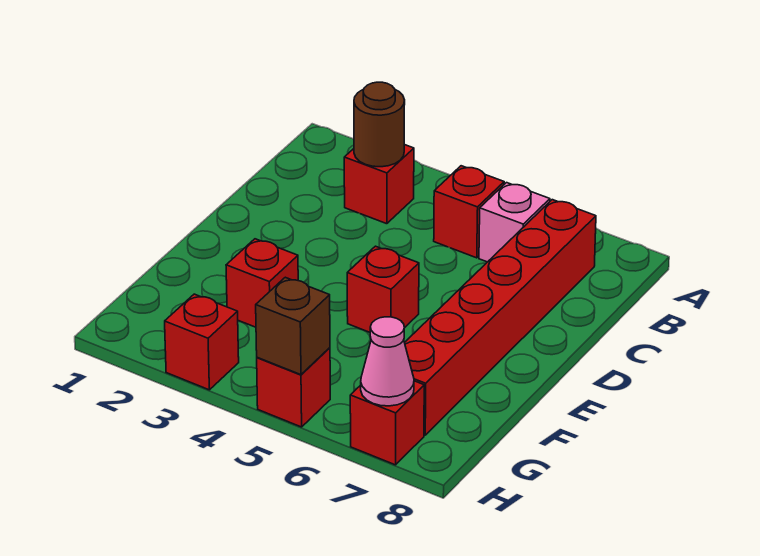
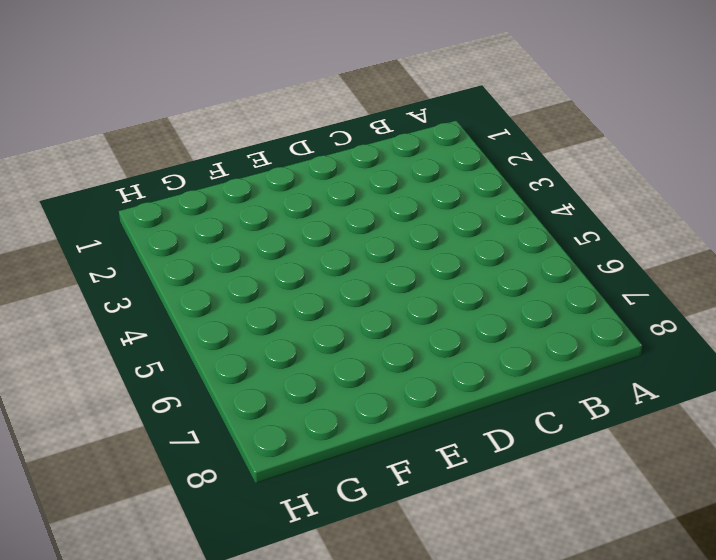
none -> red 1x1 brick [344,145,414,224]
none -> red 1x1 brick [434,166,504,258]
none -> pink 1x1 brick [479,183,550,262]

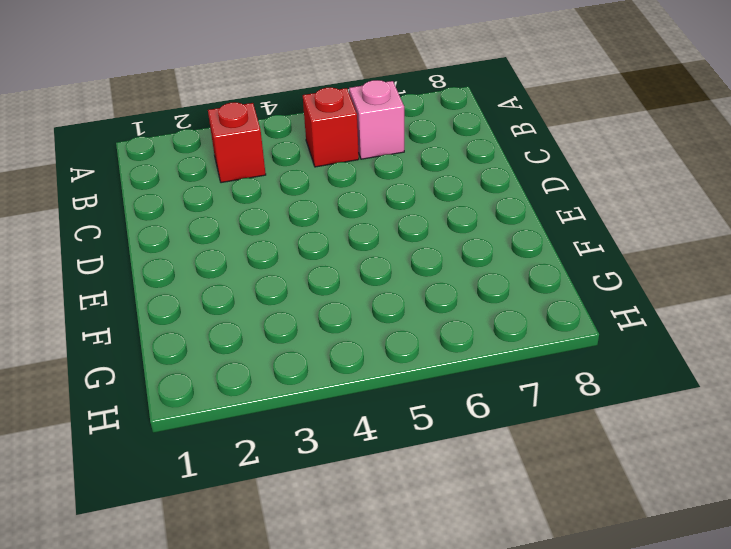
none -> red 1x6 brick [405,200,596,435]
none -> red 1x1 brick [347,246,419,332]
none -> red 1x1 brick [226,239,298,327]

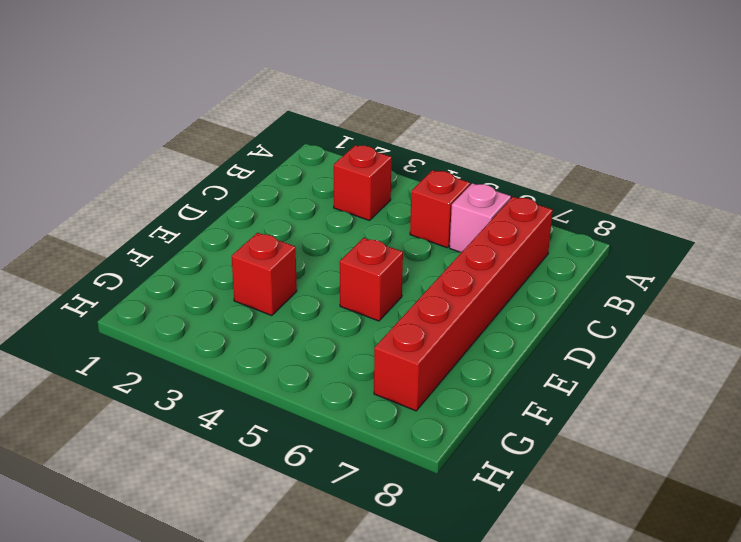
none -> red 1x1 brick [165,294,239,390]
none -> red 1x1 brick [257,348,330,427]
none -> red 1x1 brick [350,381,424,465]

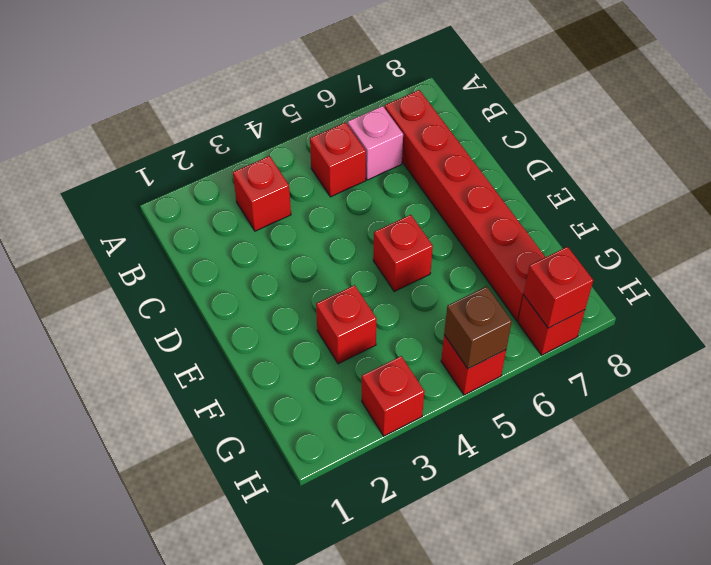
red 1x1 brick [524,247,593,328] -> pink 1x1 cone [361,317,414,406]
none -> brown 1x1 round brick [354,82,405,167]

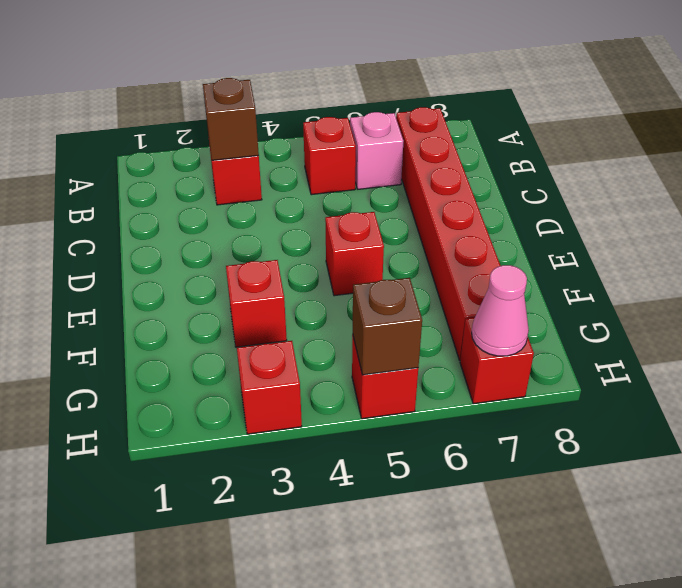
brown 1x1 brick [203,78,259,160] -> brown 1x1 round brick [354,82,405,167]

